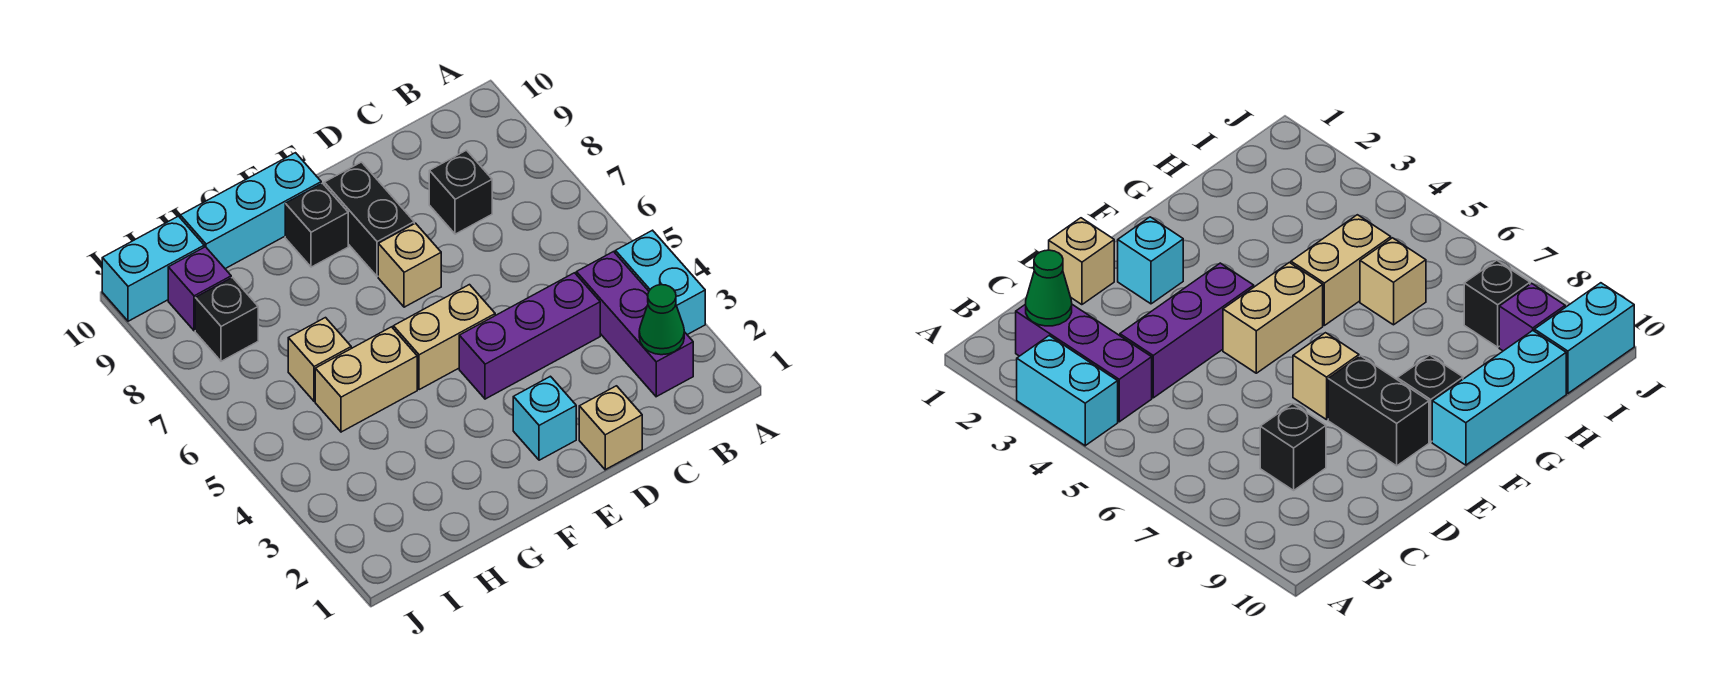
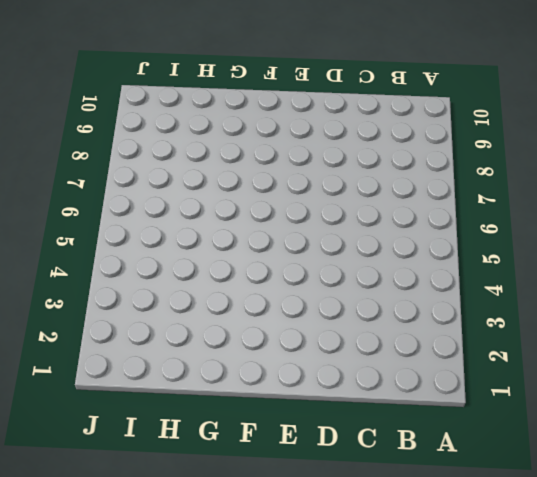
none -> cyan 1x2 brick [615,230,705,335]
none -> purple 1x3 brick [576,252,693,397]
none -> purple 1x3 brick [459,273,600,399]

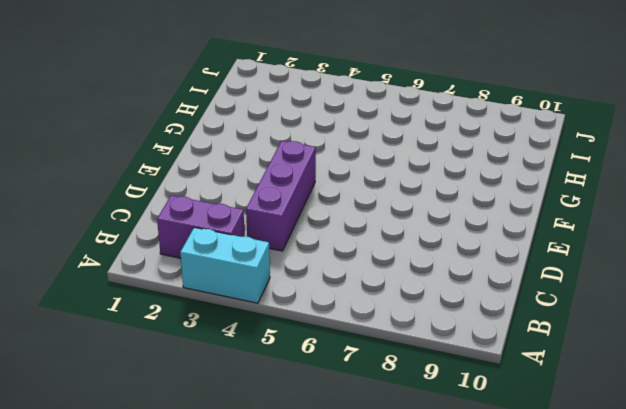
purple 1x2 brick [157,196,245,258] -> purple 1x3 brick [576,252,693,397]
none -> black 1x1 brick [429,150,492,234]
none -> tan 1x1 brick [579,386,642,470]
none -> cyan 1x1 brick [513,376,576,460]

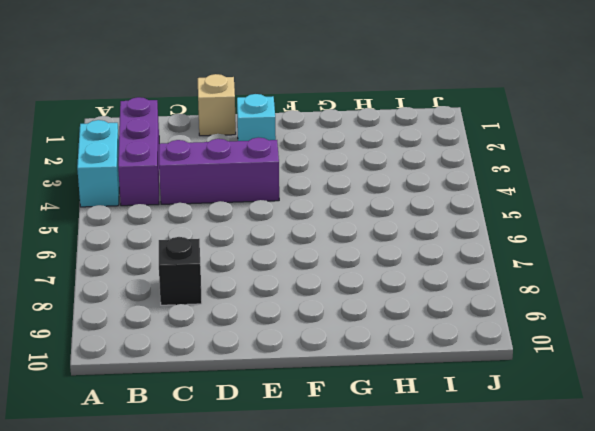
none -> tan 1x2 brick [393,285,495,390]
none -> tan 1x1 brick [378,223,441,307]
none -> black 1x2 brick [324,162,414,277]

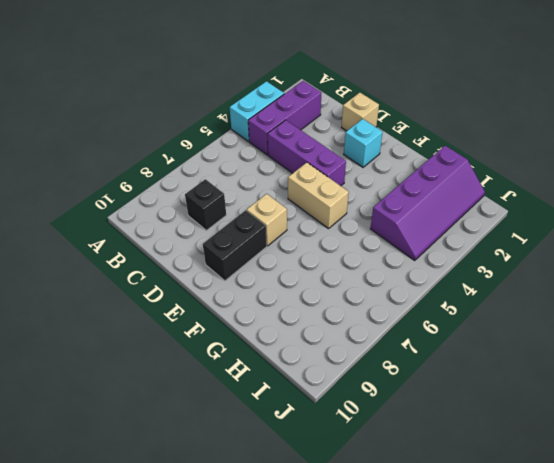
purple 2x4 slope [370,146,485,261] -> none
none -> black 1x1 brick [285,183,348,267]
none -> cyan 1x3 brick [180,153,321,269]
none -> tan 1x2 brick [315,327,417,432]

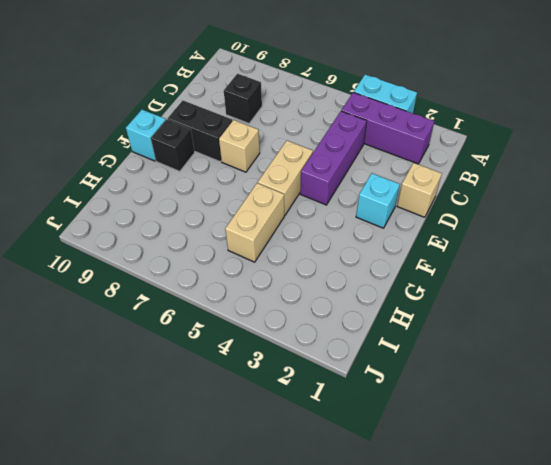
cyan 1x1 brick [126,110,166,161] -> cyan 1x3 brick [180,153,321,269]
none -> tan 1x1 brick [288,318,351,401]
none -> black 1x1 brick [195,278,258,361]
none -> purple 1x1 brick [168,247,231,331]

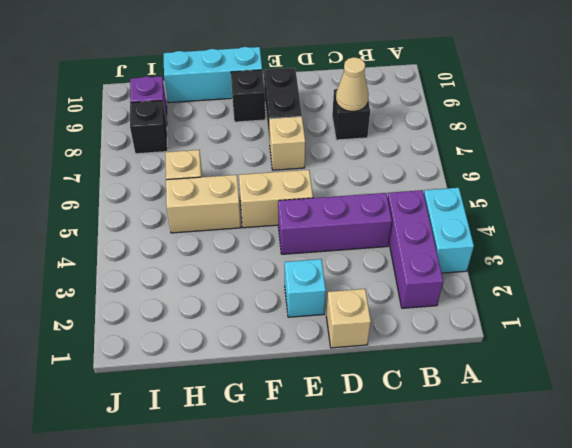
tan 1x1 cone [336,57,369,111] -> none
none -> cyan 1x2 brick [102,216,204,321]
none -> green 1x1 cone [639,285,684,355]

